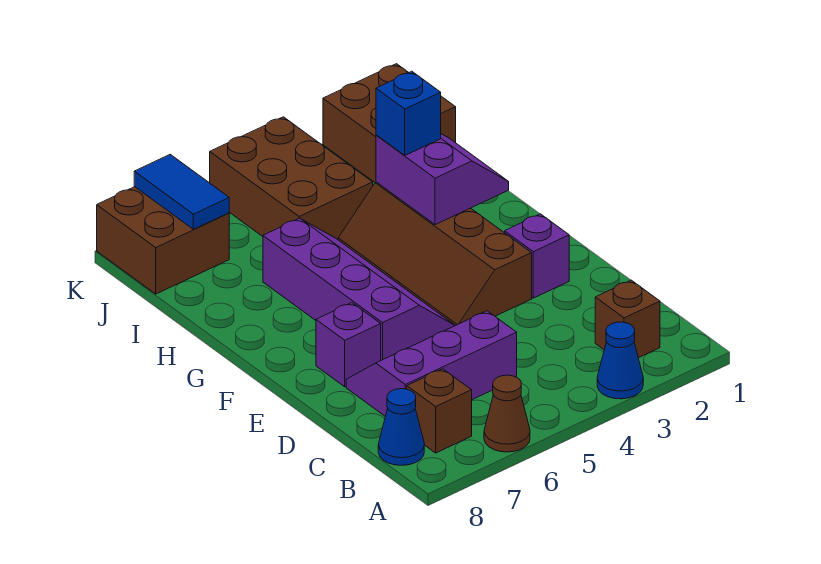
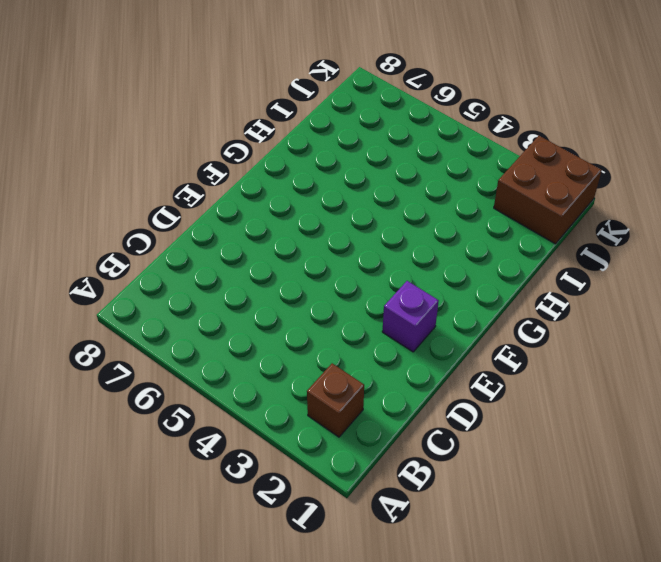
none -> blue 1x1 cone [597,322,643,399]
none -> brown 1x1 cone [484,375,530,452]
none -> brown 1x1 brick [407,369,472,453]

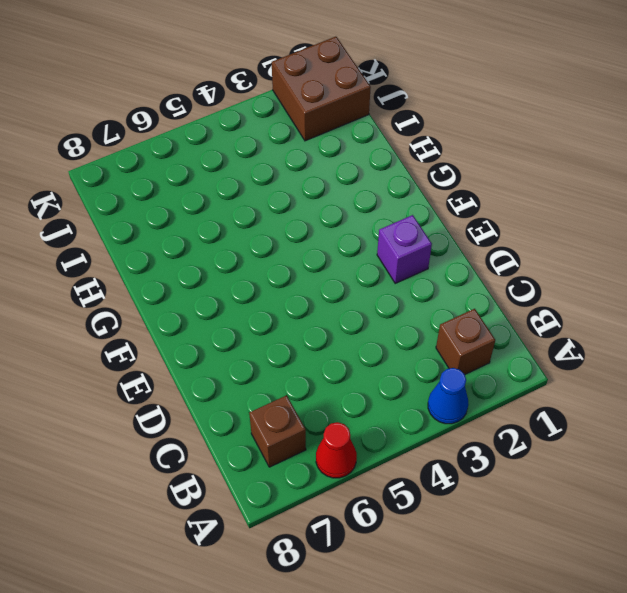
red 1x1 cone [316,422,357,478] -> brown 1x1 cone [484,375,530,452]
none -> blue 1x1 cone [378,389,424,465]
none -> purple 2x3 slope [346,311,517,416]
none -> brown 2x4 slope [338,182,532,326]

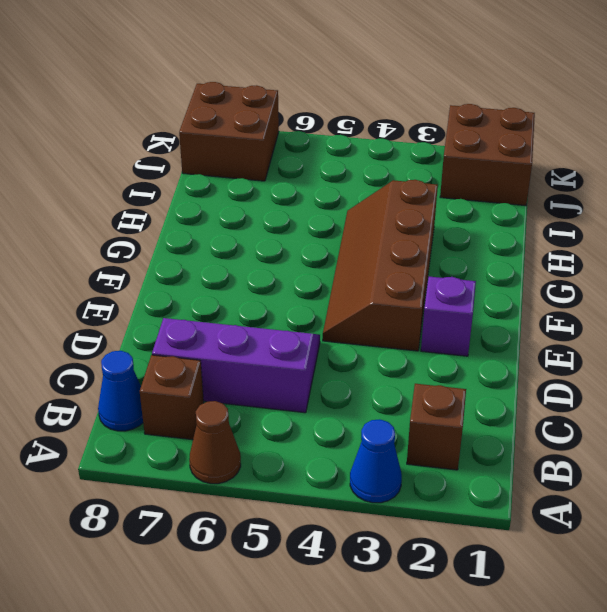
none -> purple 2x4 slope [263,218,455,360]
none -> purple 1x1 brick [316,303,381,387]
none -> brown 2x3 brick [210,117,373,239]

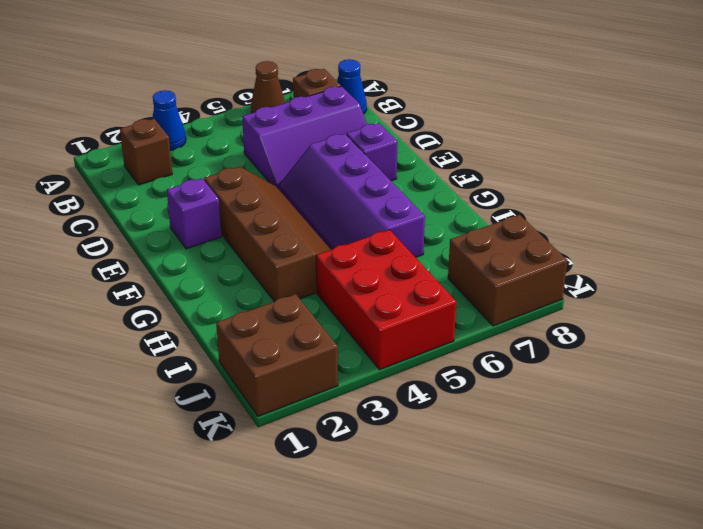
red 2x3 brick [316,230,456,370] -> brown 2x3 brick [210,117,373,239]
none -> purple 2x2 slope [376,134,509,225]
none -> blue 1x2 tile [134,155,229,229]
none -> blue 1x1 brick [376,71,441,156]

